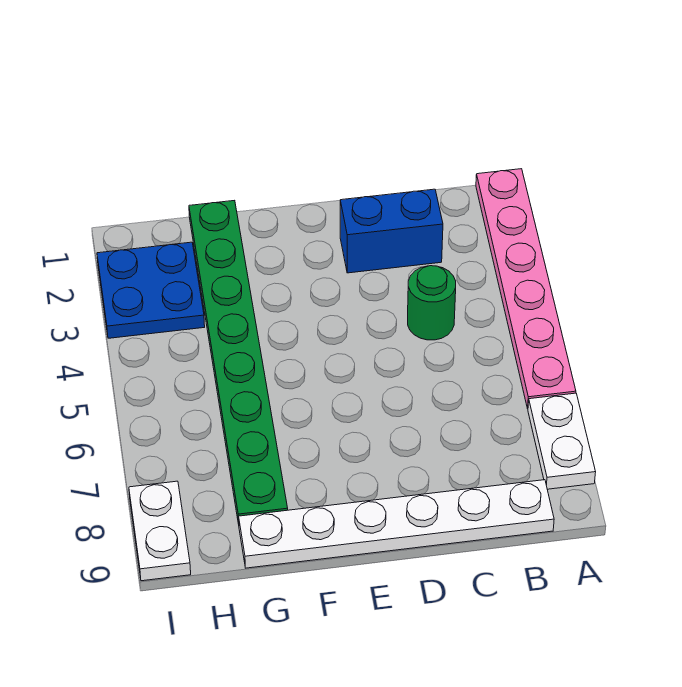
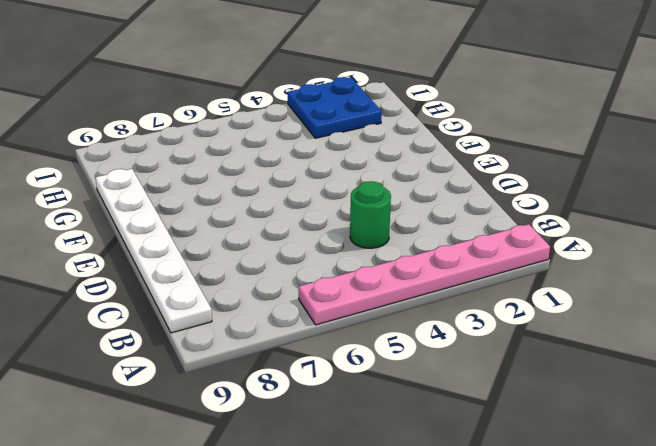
none -> white 1x2 plate [528,393,596,489]
none -> blue 1x2 brick [340,189,443,273]

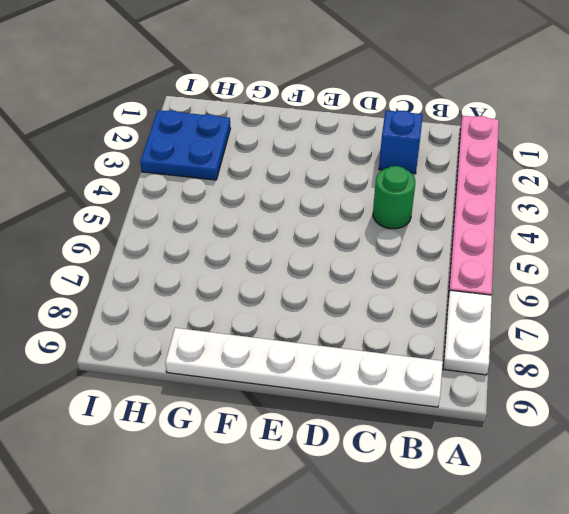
blue 1x1 brick [379,110,423,174] -> blue 1x2 brick [340,189,443,273]
none -> green 1x8 plate [189,200,288,524]
none -> white 1x2 plate [129,481,191,581]

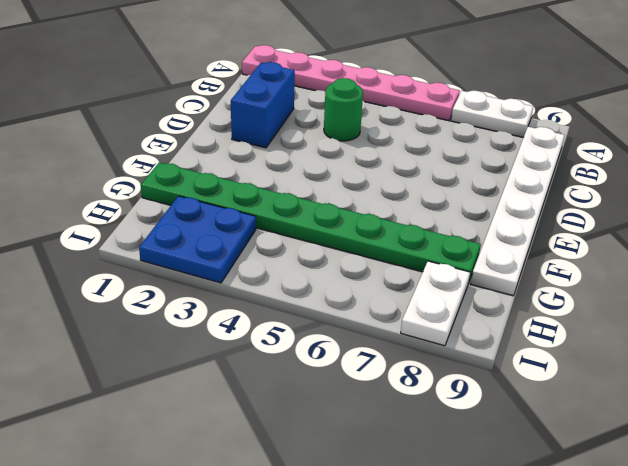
white 1x2 plate [401,261,470,346] -> white 1x2 plate turned to [129,481,191,581]

